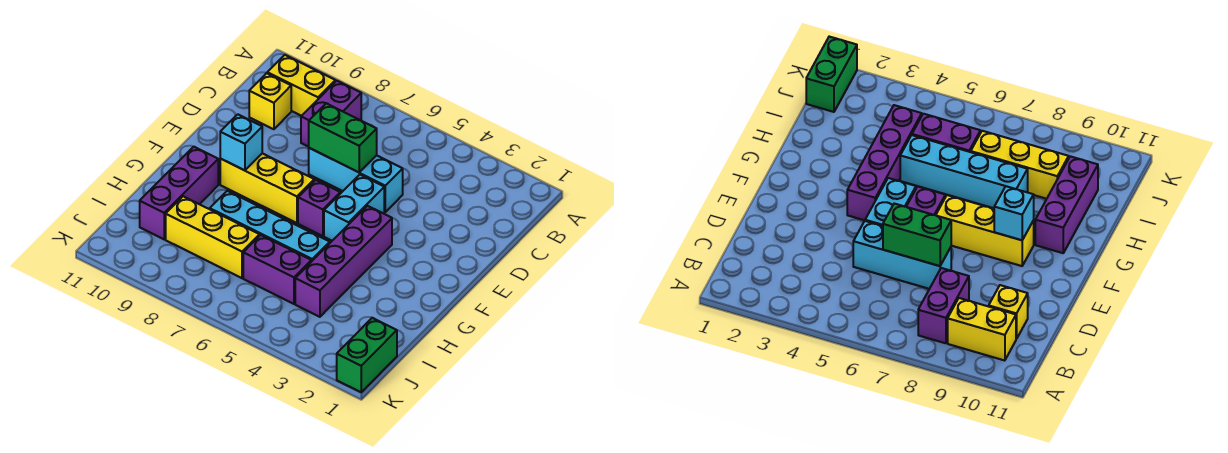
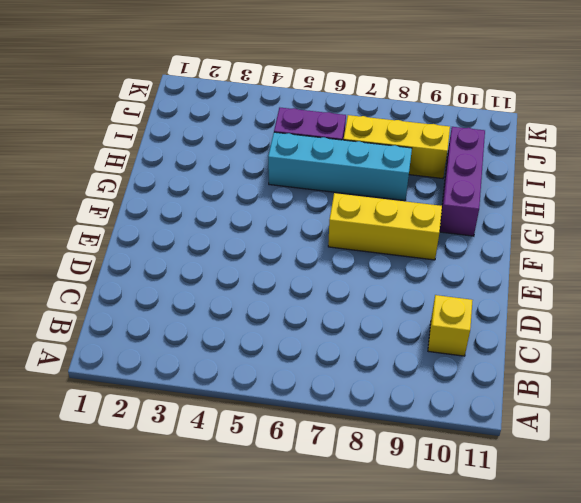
none -> purple 1x2 brick [301,81,361,147]
none -> yellow 1x2 brick [267,55,335,116]
none -> cyan 1x3 brick [309,148,403,212]

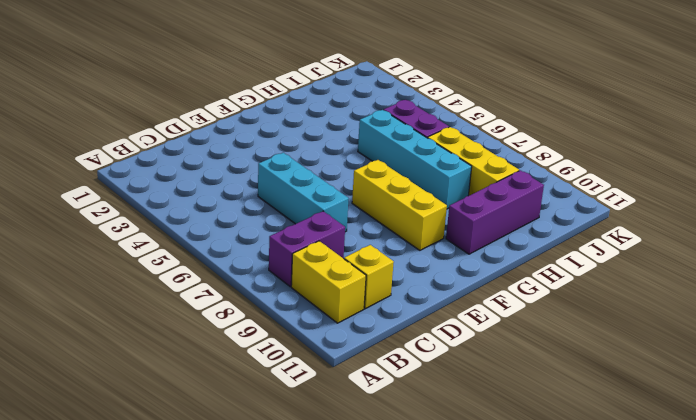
none -> cyan 1x2 brick [324,175,384,241]
none -> purple 1x4 brick [295,206,392,317]
none -> purple 1x1 brick [298,180,340,236]

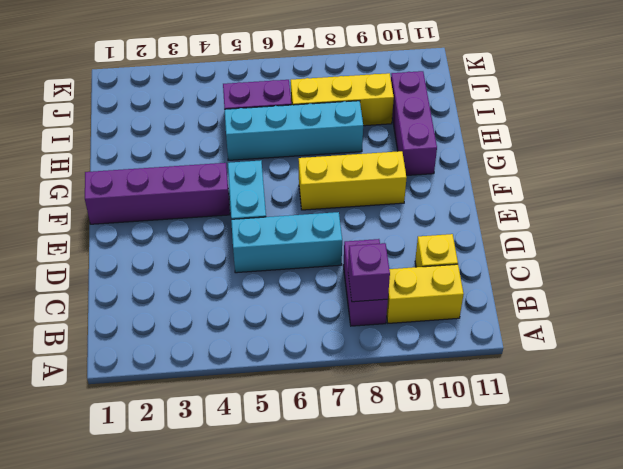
purple 1x1 brick [348,243,390,302] -> purple 1x1 brick moved to [298,180,340,236]
purple 1x4 brick [85,163,230,224] -> purple 1x4 brick turned to [295,206,392,317]
none -> green 1x2 brick [337,318,397,392]
none -> green 1x2 brick [309,103,377,172]
none -> cyan 1x1 brick [220,114,262,170]

